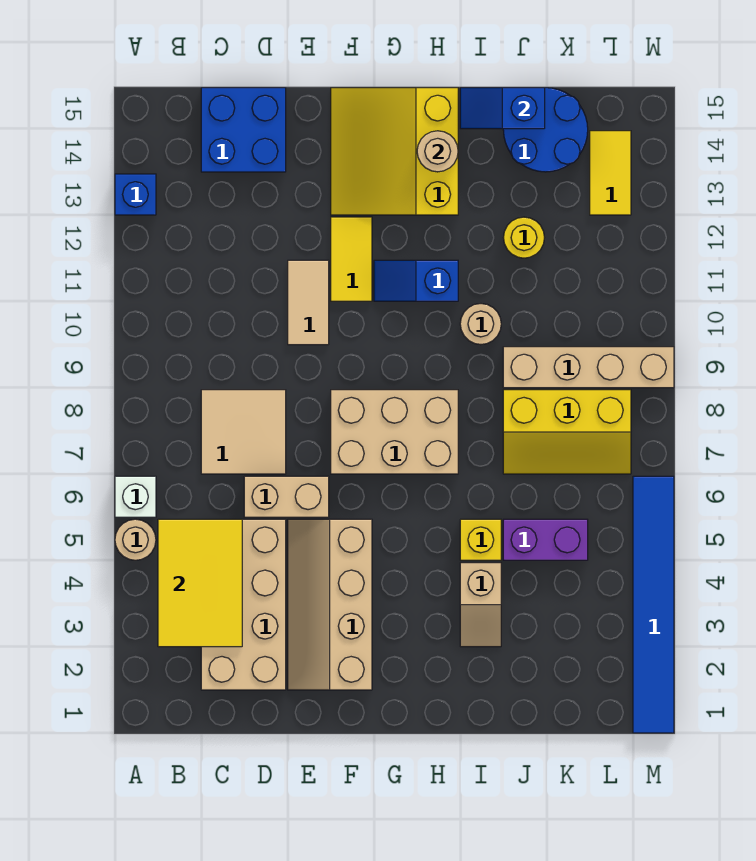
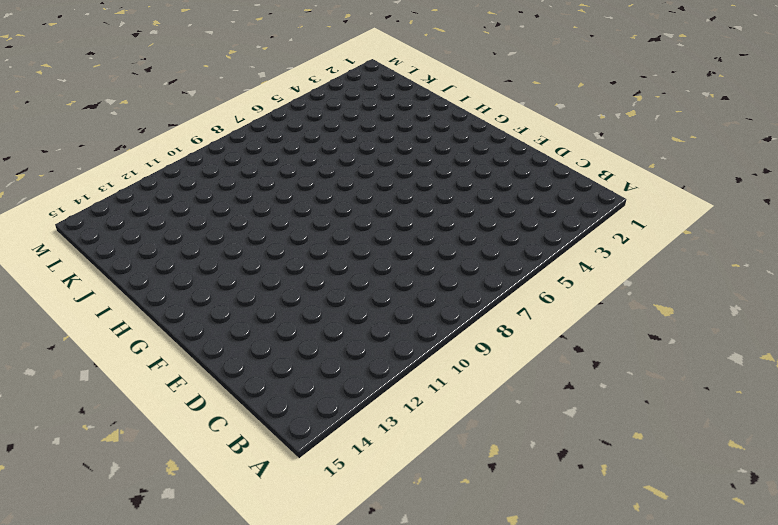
none -> tan 1x1 round brick [115,519,156,560]
none -> white 1x1 brick [115,476,156,517]
none -> blue 1x1 brick [115,174,156,215]

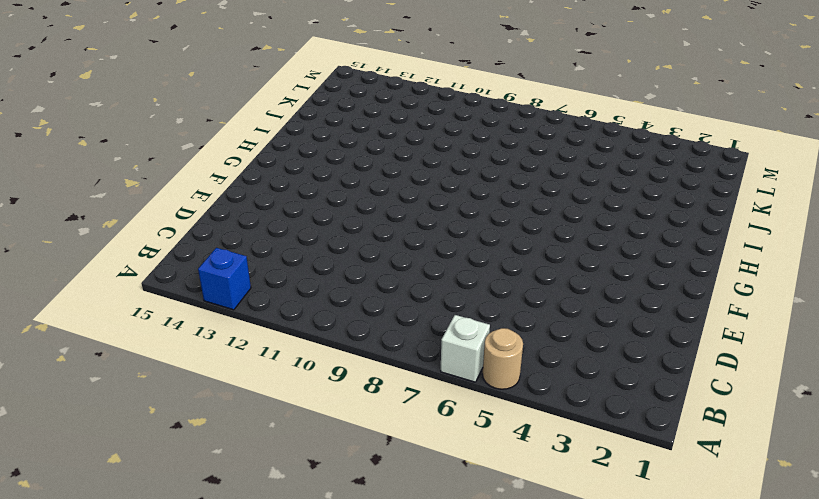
none -> tan 2x4 brick [201,519,286,690]
none -> tan 2x2 tile [201,390,286,474]
none -> blue 2x2 brick [201,88,286,172]

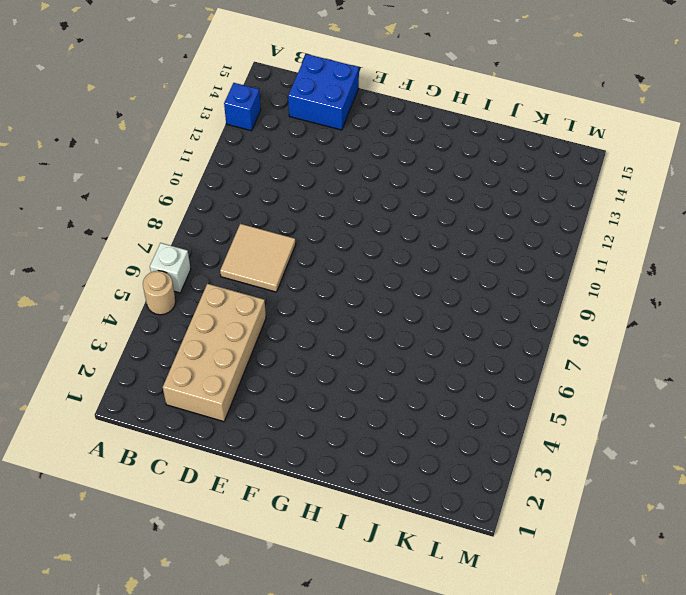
none -> tan 1x2 brick [244,476,329,517]
none -> tan 2x4 slope [288,519,372,690]
none -> tan 1x2 tile [288,260,329,345]

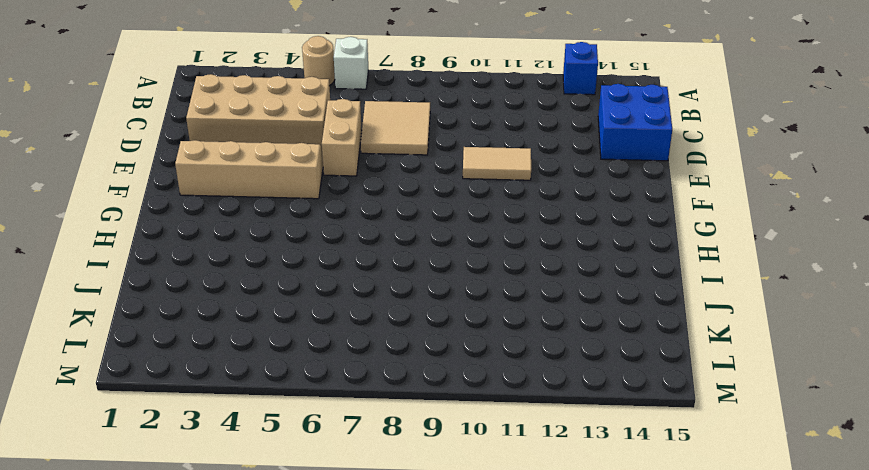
none -> tan 2x3 brick [331,390,458,474]
none -> yellow 1x2 tile [331,217,372,301]
none -> yellow 3x3 slope [331,88,458,215]

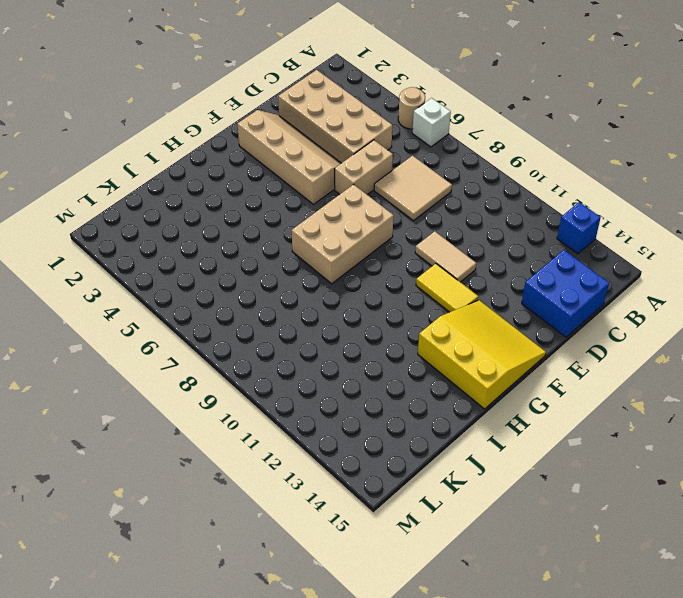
none -> blue 1x2 slope [374,260,458,301]
none -> tan 1x2 slope [460,563,501,647]
none -> yellow 1x1 brick [460,519,501,560]

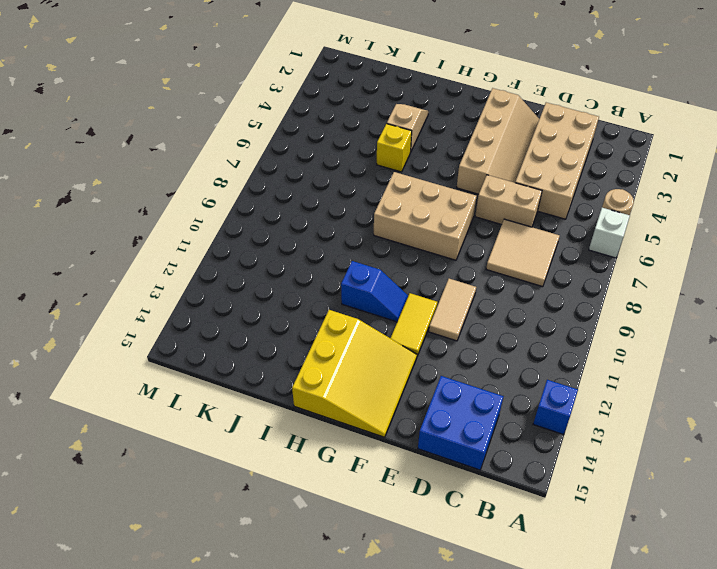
none -> tan 1x1 round brick [460,304,501,345]
none -> purple 1x2 brick [503,519,588,560]
none -> yellow 2x3 slope [503,390,631,474]

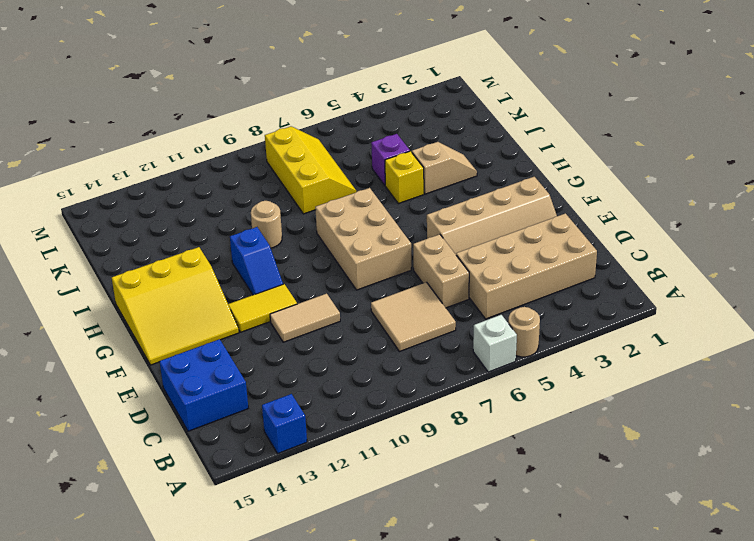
purple 1x1 brick [371,134,410,185] -> purple 1x2 brick [503,519,588,560]
none -> tan 1x4 brick [503,347,674,388]
none -> yellow 1x1 round brick [503,217,545,258]
none -> blue 2x2 round brick [503,88,588,172]

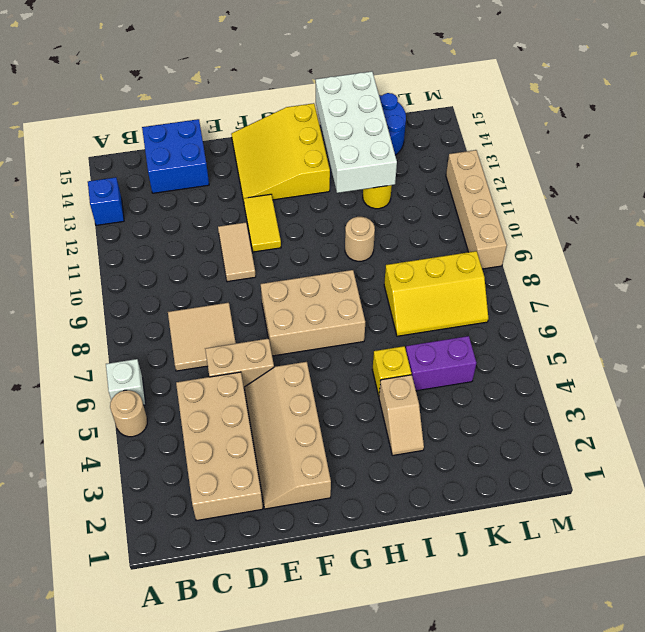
white 2x4 brick [316,71,397,193] -> blue 1x2 slope [460,88,545,129]
tan 1x4 brick [446,150,507,269] -> tan 1x4 brick turned to [503,347,674,388]
none -> blue 1x2 slope [374,260,458,301]
none -> yellow 1x2 tile [590,131,631,215]
none -> blue 1x6 tile [633,476,674,733]

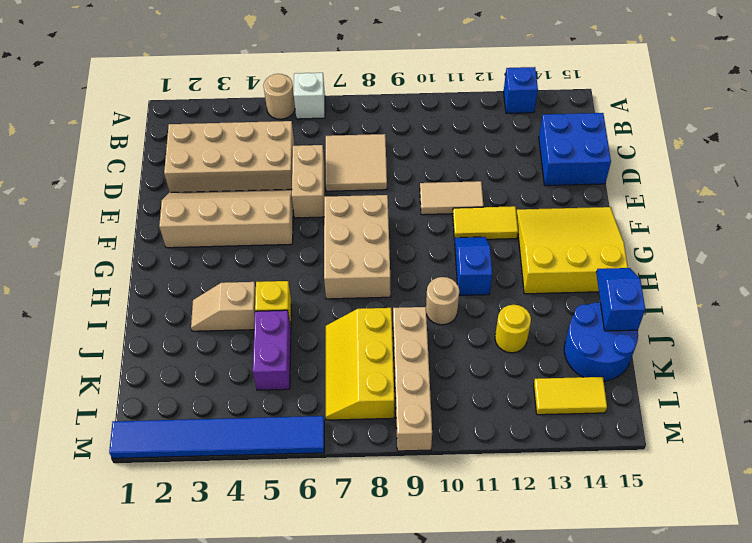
none -> yellow 2x3 tile [158,519,242,647]
none -> tan 1x1 round brick [417,131,458,172]

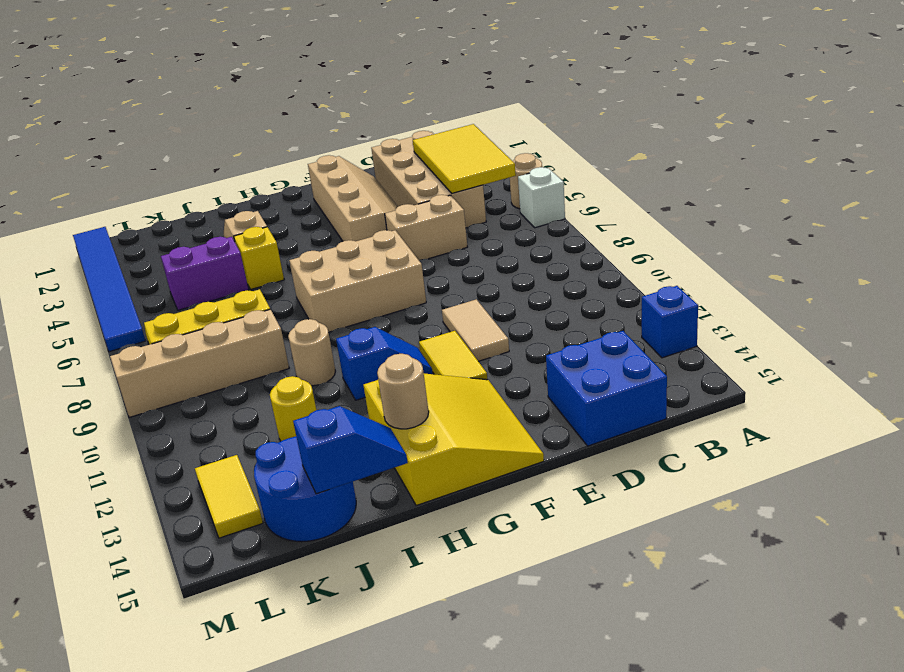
none -> tan 2x2 tile [201,390,286,474]

